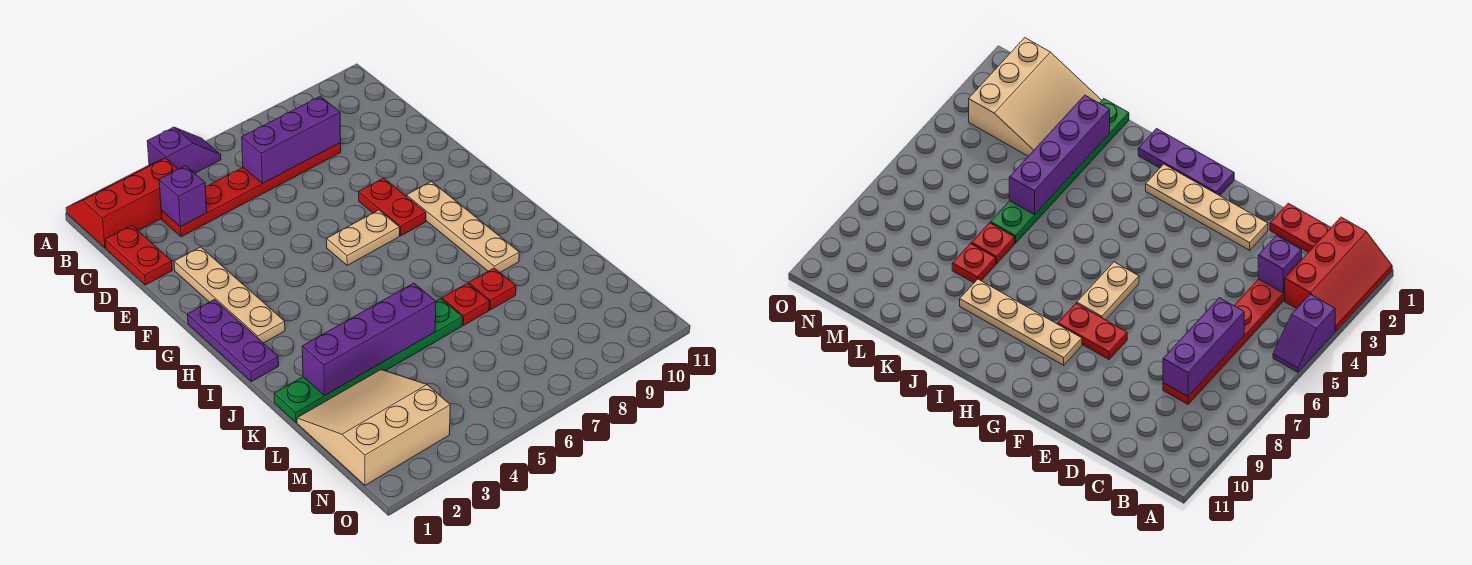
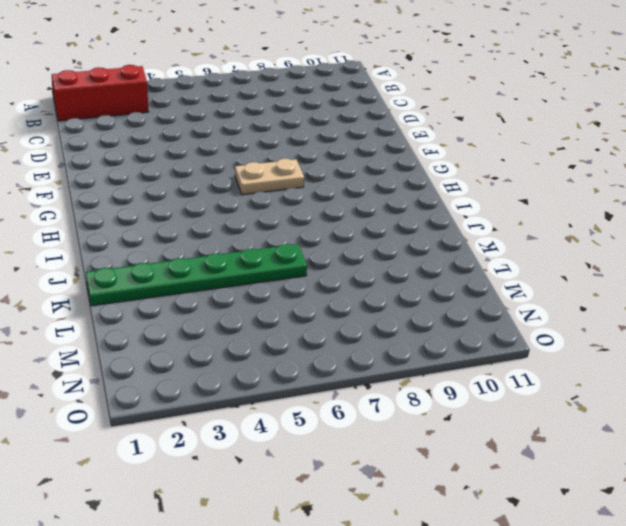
none -> purple 1x2 slope [147,127,221,173]
none -> red 1x2 plate [105,226,172,285]
none -> red 1x6 plate [161,143,341,237]

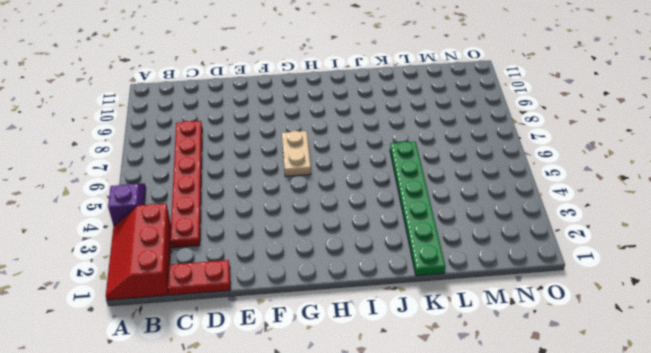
none -> tan 1x4 plate [174,247,285,343]
none -> red 1x2 plate [359,178,426,236]
none -> purple 1x3 plate [187,300,279,382]

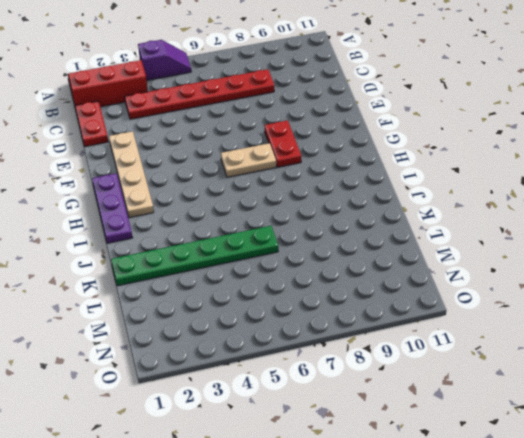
none -> tan 1x4 plate [406,181,519,272]
none -> red 1x1 plate [442,283,489,325]
none -> red 1x1 plate [469,268,516,310]

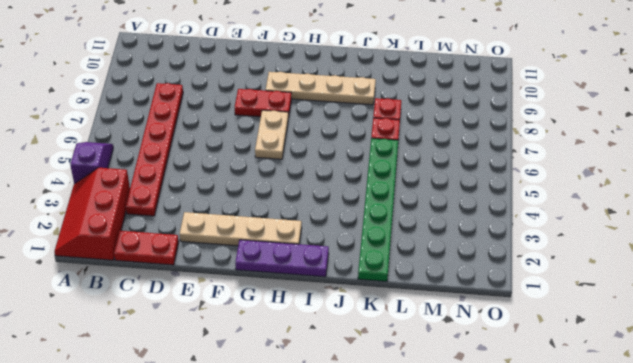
none -> tan 3x3 slope [297,370,450,485]
none -> purple 1x1 brick [159,166,207,227]
none -> purple 1x3 brick [242,96,341,183]

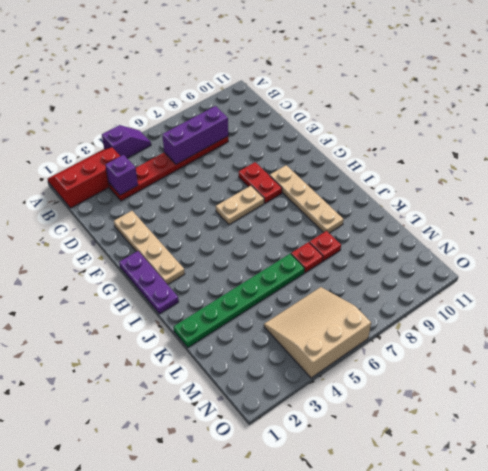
tan 3x3 slope [264,287,371,378] -> tan 3x3 slope moved to [297,370,450,485]
none -> red 1x2 plate [105,226,172,285]
none -> purple 1x4 brick [302,283,436,396]

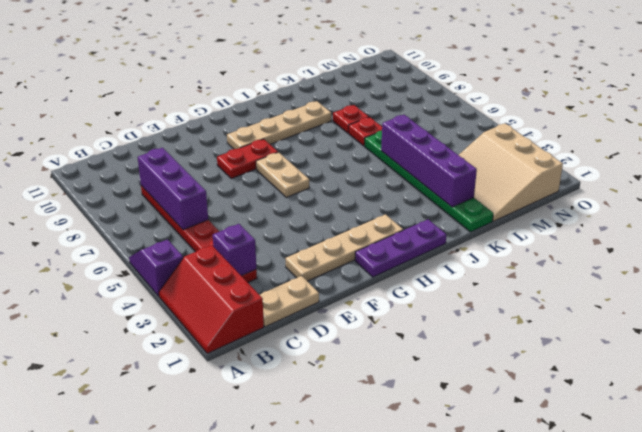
tan 1x2 plate [260,276,319,327] -> red 1x2 plate [105,226,172,285]

